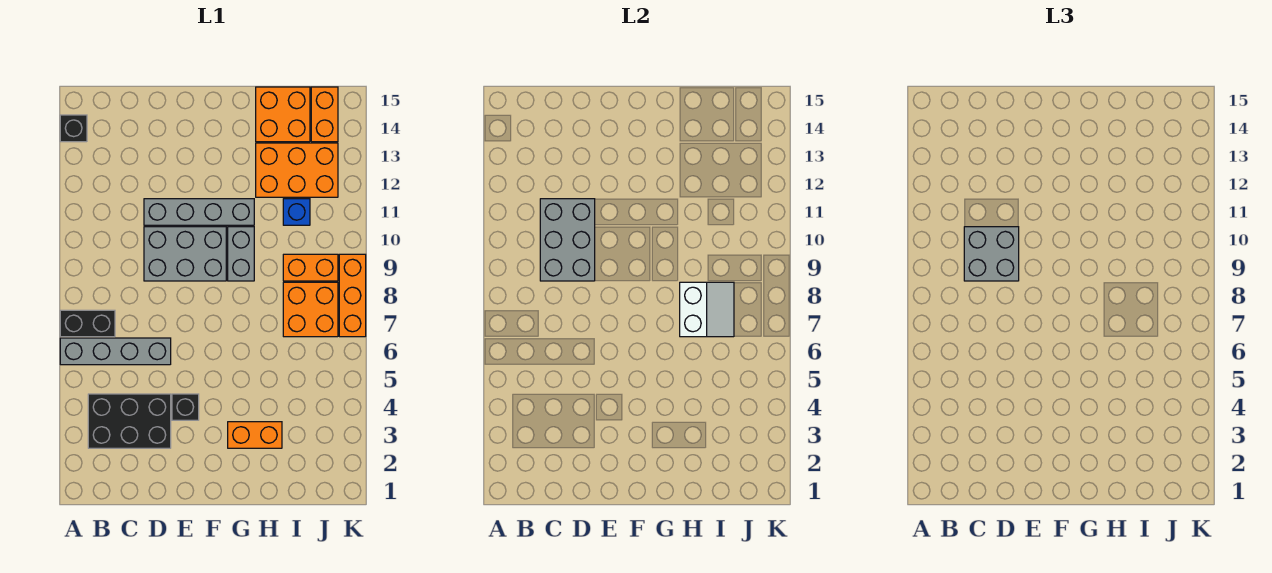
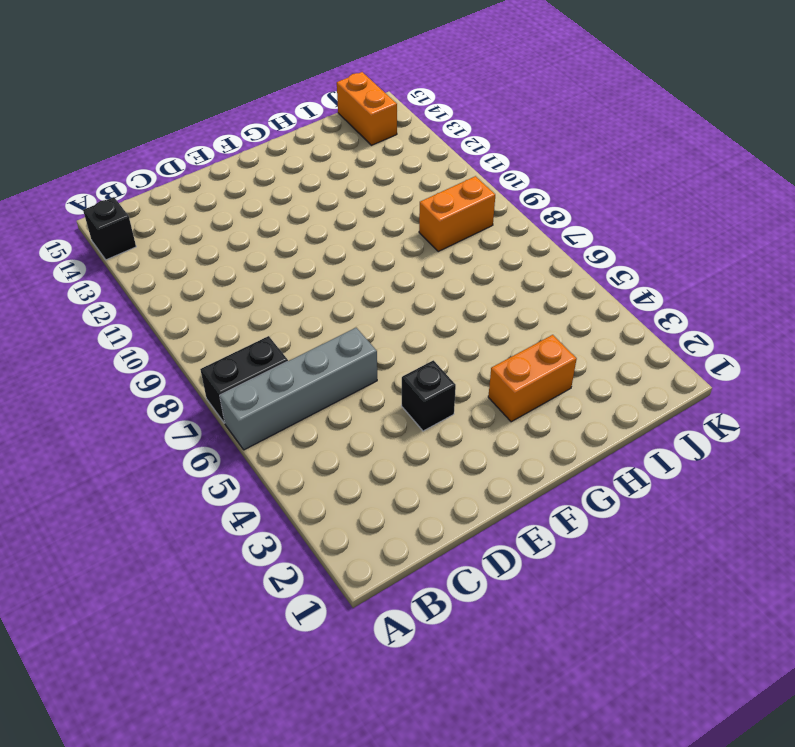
none -> black 2x3 brick [88,394,171,448]
none -> grey 2x3 brick [144,227,226,281]
none -> grey 1x4 brick [144,199,254,225]

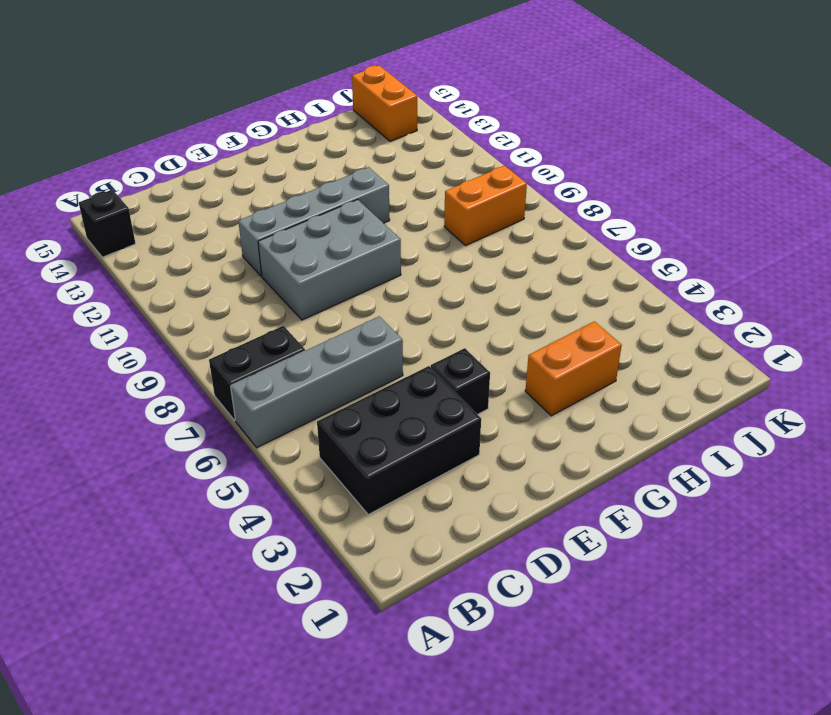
none -> grey 1x2 brick [228,227,254,281]
none -> orange 2x3 brick [256,143,338,197]
none -> orange 2x2 brick [256,87,310,142]

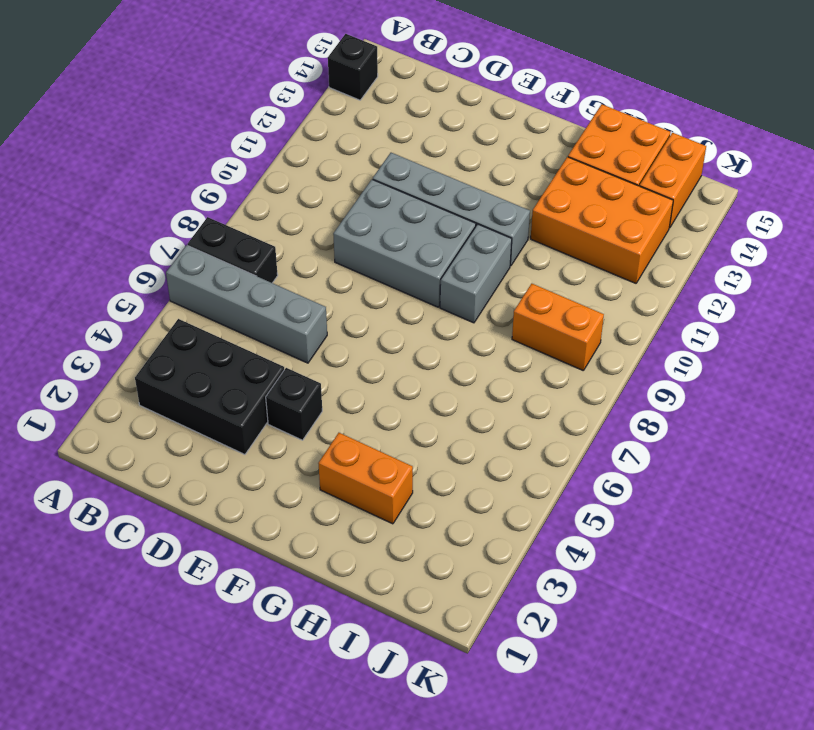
none -> orange 2x2 brick [283,282,338,337]
none -> blue 1x1 brick [283,199,310,225]
none -> orange 1x3 brick [339,254,366,337]

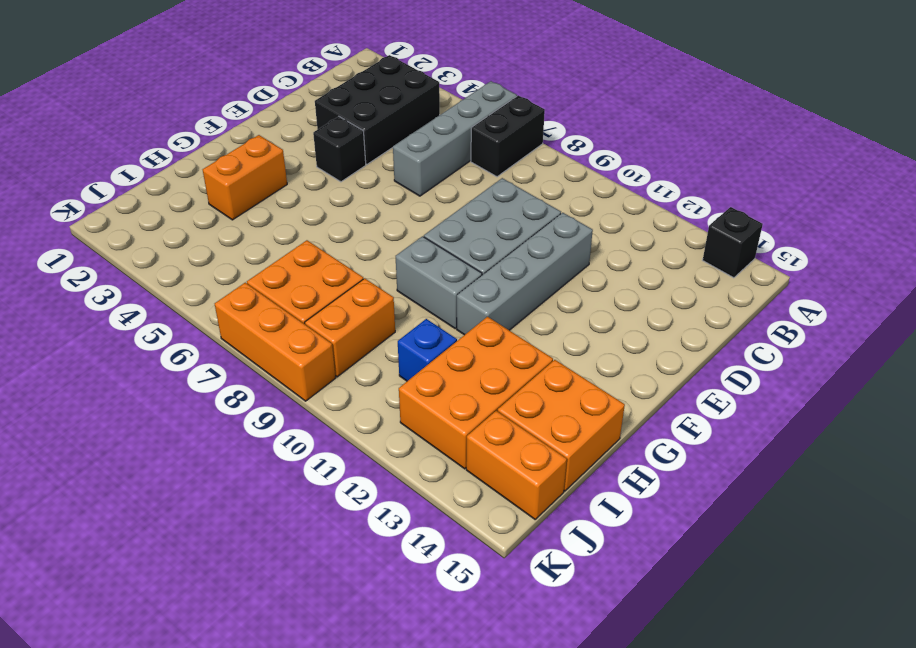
none -> grey 2x3 brick [540,199,595,281]
none -> white 2x2 slope [680,282,734,337]
none -> grey 2x2 brick [964,227,1019,281]

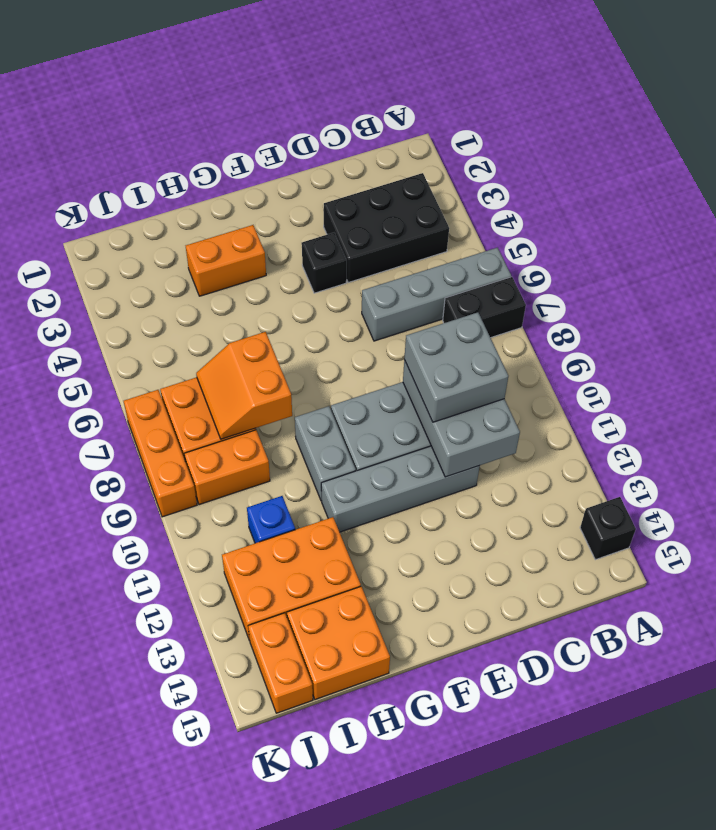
orange 2x2 slope [196,332,292,439] -> white 2x2 slope [680,282,734,337]

